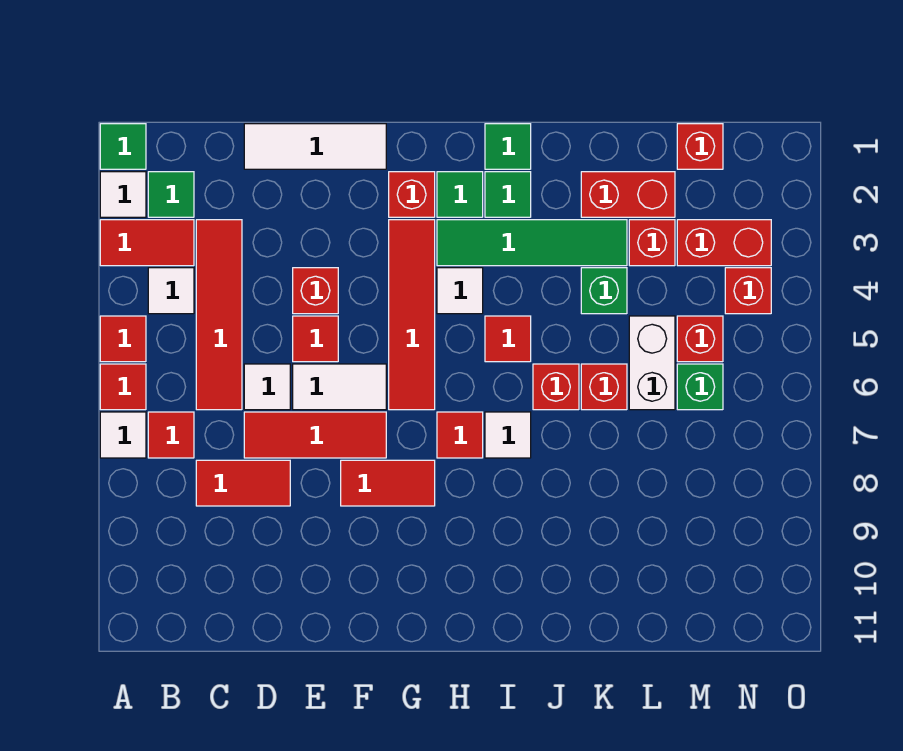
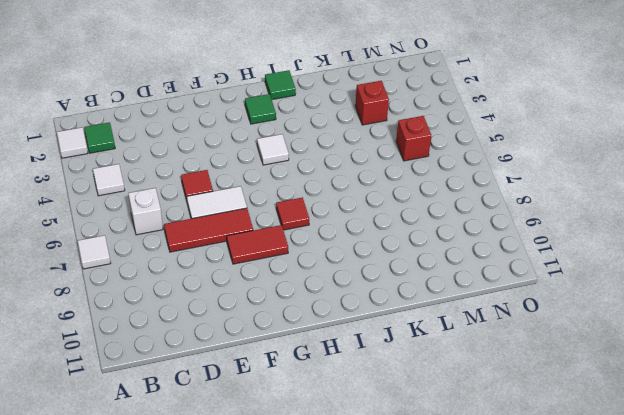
white 1x1 brick [128,188,163,235] -> red 1x4 tile [196,220,242,410]
none -> green 1x1 tile [100,124,146,169]
none -> red 1x2 tile [100,220,194,266]
none -> red 1x1 tile [100,316,146,362]
none -> red 1x1 tile [100,364,146,410]

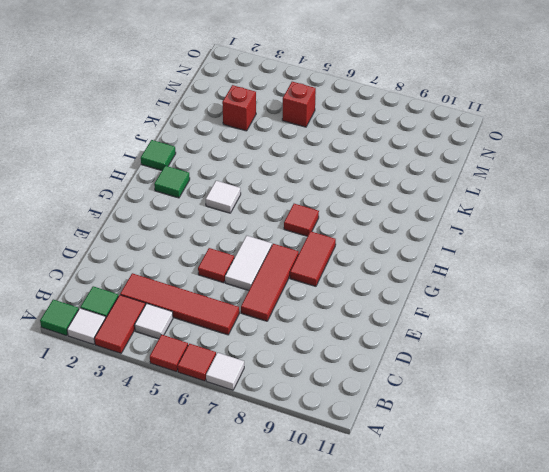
none -> red 1x1 tile [148,412,194,458]
none -> red 1x2 tile [196,460,290,506]
none -> white 1x3 tile [244,124,386,169]
none -> white 1x1 tile [244,364,290,410]

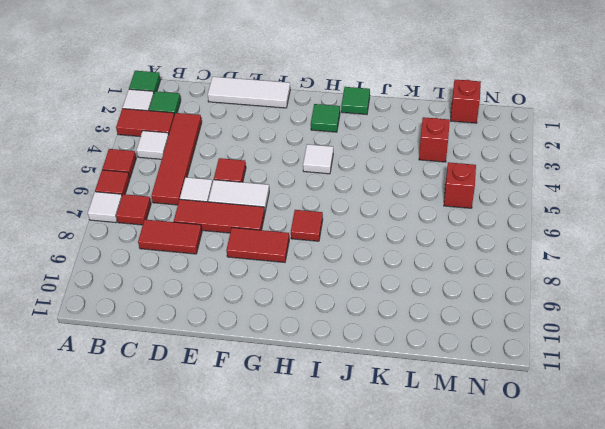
none -> red 1x1 brick [293,268,338,314]
none -> red 1x1 brick [389,172,435,217]
none -> red 1x4 tile [389,220,435,410]
none -> green 1x4 tile [437,220,627,266]

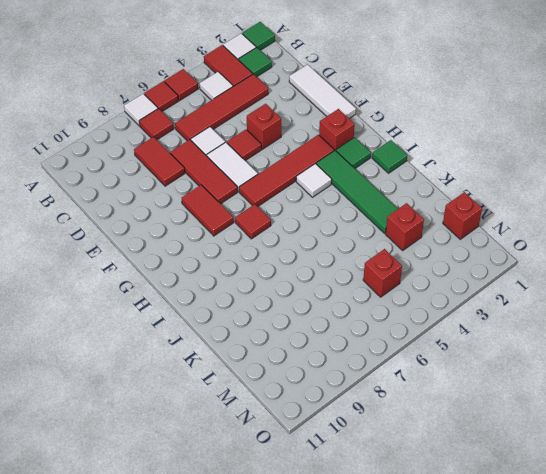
none -> green 1x1 tile [485,172,531,217]
none -> red 1x1 tile [485,316,531,362]
none -> white 1x1 tile [485,412,531,458]
none -> red 1x1 brick [533,364,579,410]

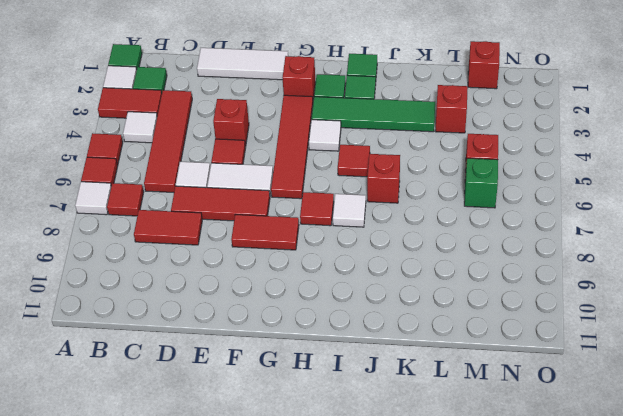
none -> red 1x2 brick [581,172,675,217]
none -> green 1x1 brick [581,268,627,314]
none -> red 1x1 brick [581,364,627,410]
none -> white 1x2 brick [629,316,675,410]

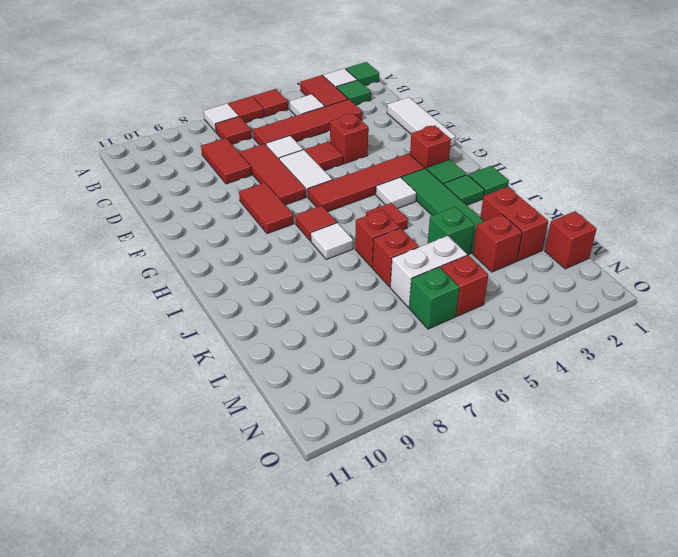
none -> red 1x2 brick [677,220,771,266]
none -> red 1x1 brick [725,268,771,314]

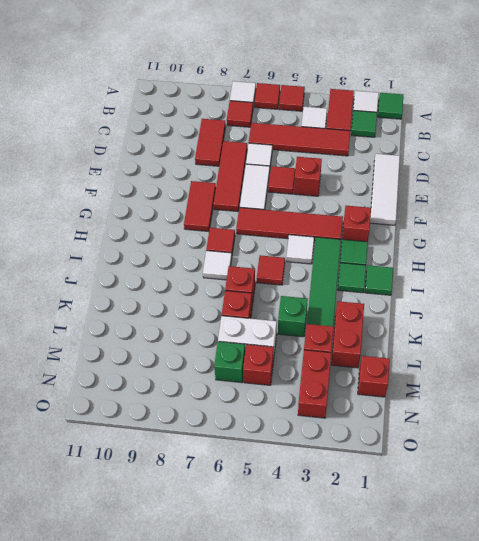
none -> red 1x1 brick [725,268,771,314]

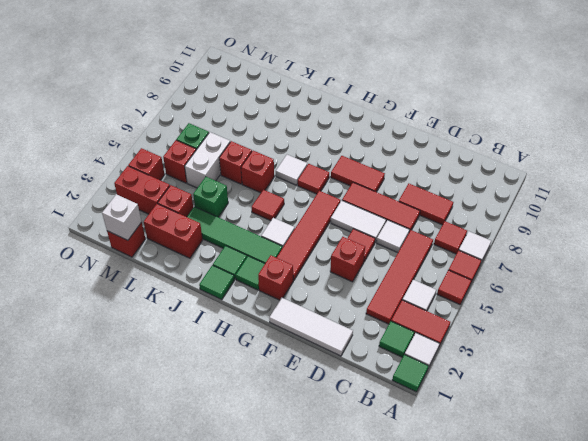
white 1x1 brick [102,194,142,240] -> none

